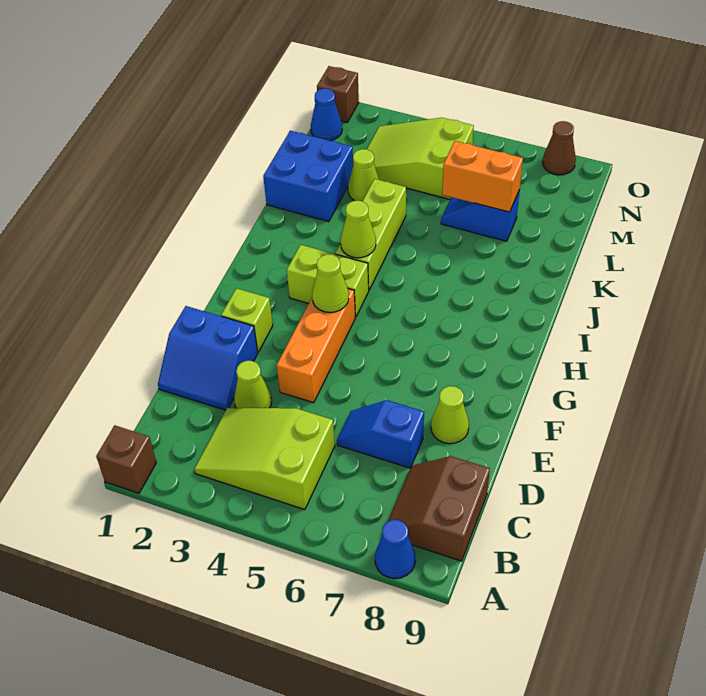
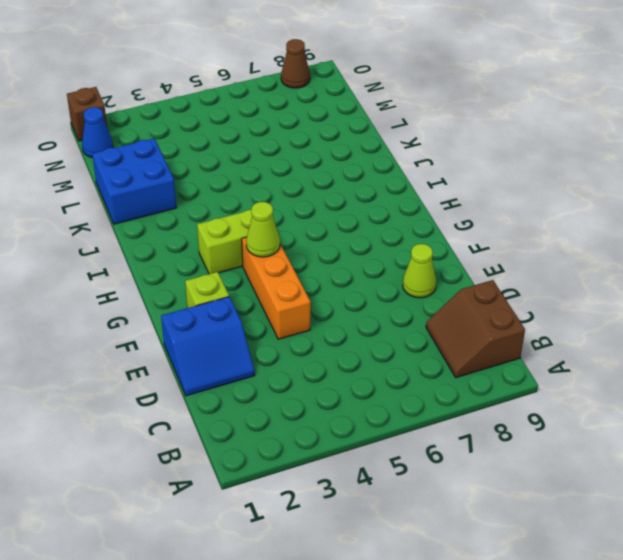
none -> brown 1x1 brick [96,425,156,493]
none -> blue 1x1 cone [375,520,415,579]
none -> lime 2x3 slope [194,408,335,510]

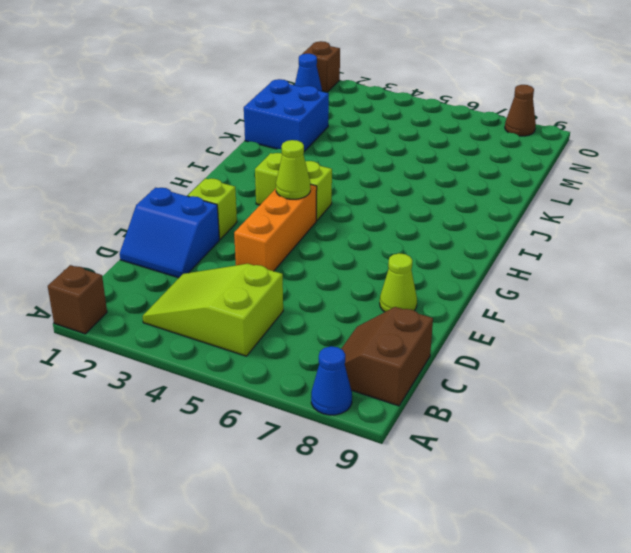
none -> lime 1x1 cone [234,361,272,408]
none -> blue 1x2 slope [337,400,424,468]
none -> lime 1x3 brick [335,179,406,290]

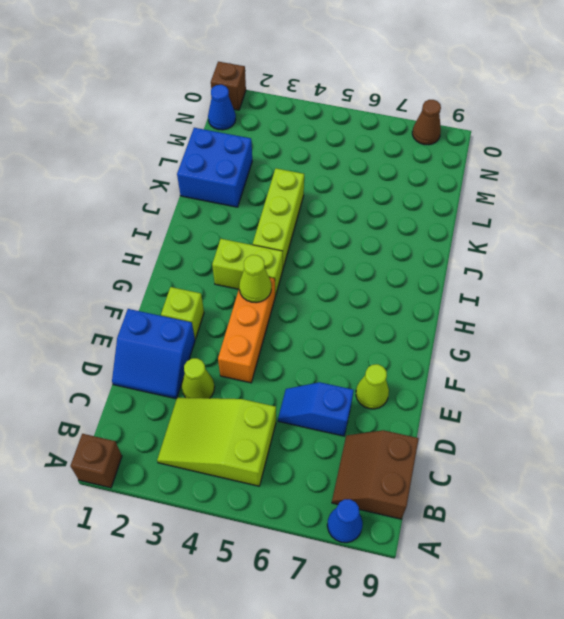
none -> lime 1x1 cone [348,149,379,201]
none -> blue 1x2 slope [441,190,520,241]
none -> lime 2x3 slope [367,118,474,199]

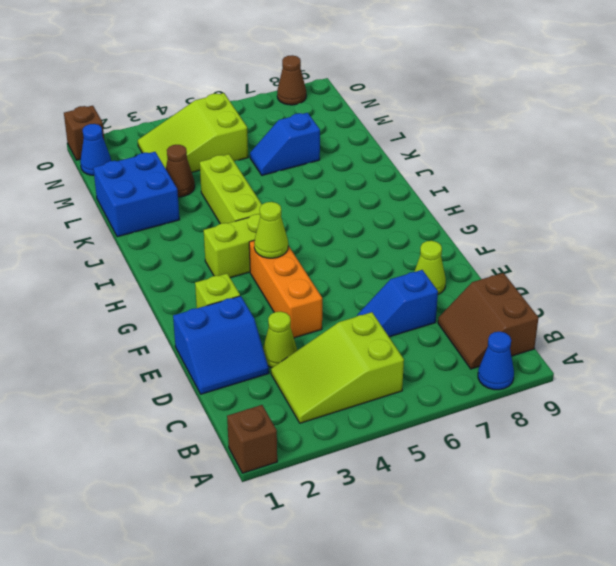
brown 1x1 cone [166,145,195,197] -> lime 1x1 cone [348,149,379,201]
none -> lime 1x1 cone [340,201,376,258]
none -> orange 1x2 brick [442,141,523,212]

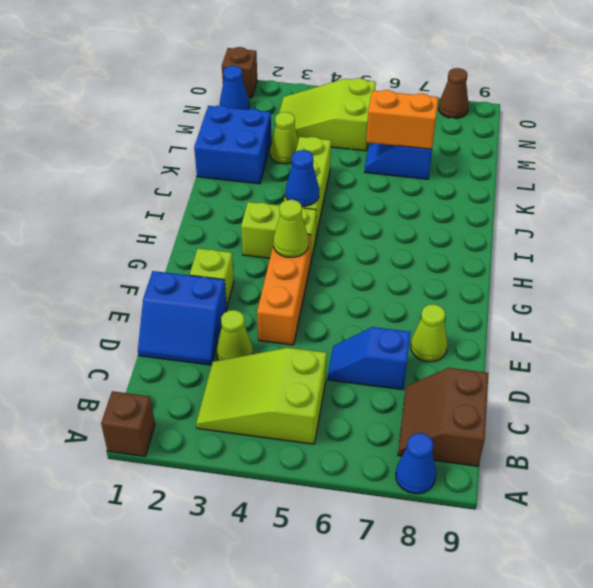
blue 1x1 cone [286,150,319,206] -> lime 1x1 cone [340,201,376,258]

